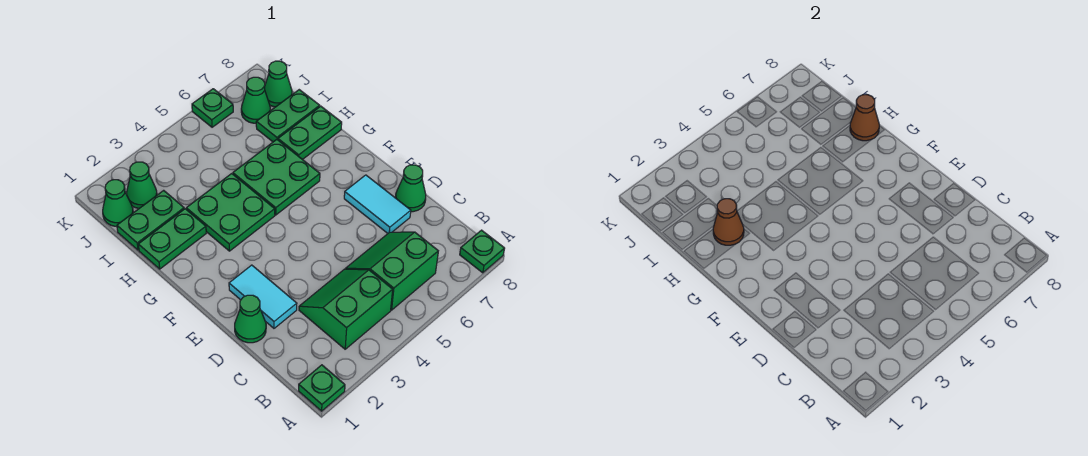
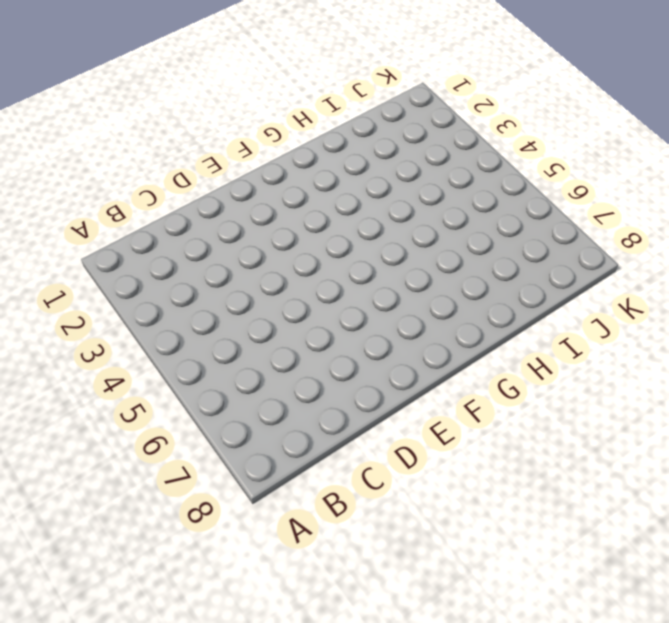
none -> green 1x1 plate [299,365,345,411]
none -> green 1x1 plate [460,230,505,273]
none -> green 2x2 slope [299,269,393,349]

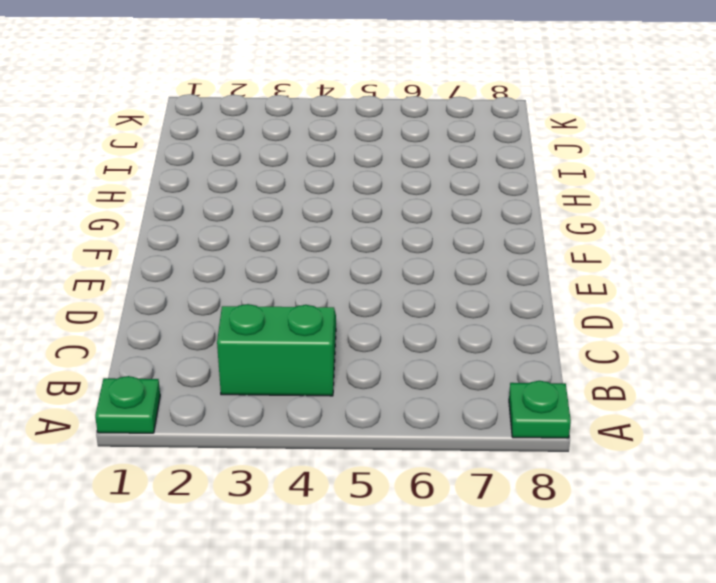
none -> green 2x2 slope [346,232,438,310]
none -> green 1x1 cone [235,295,266,343]
none -> cyan 1x2 tile [229,265,297,328]

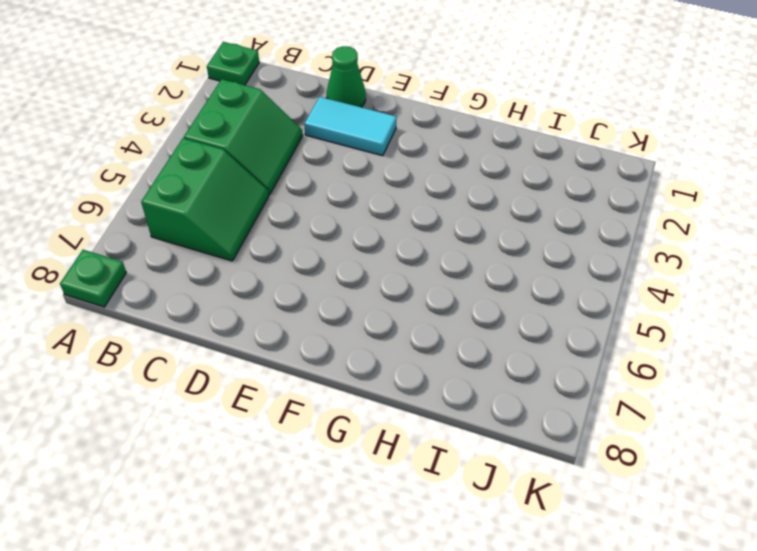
none -> cyan 1x2 tile [344,175,411,233]
none -> green 1x1 cone [395,165,426,212]
none -> green 2x2 plate [186,174,275,251]

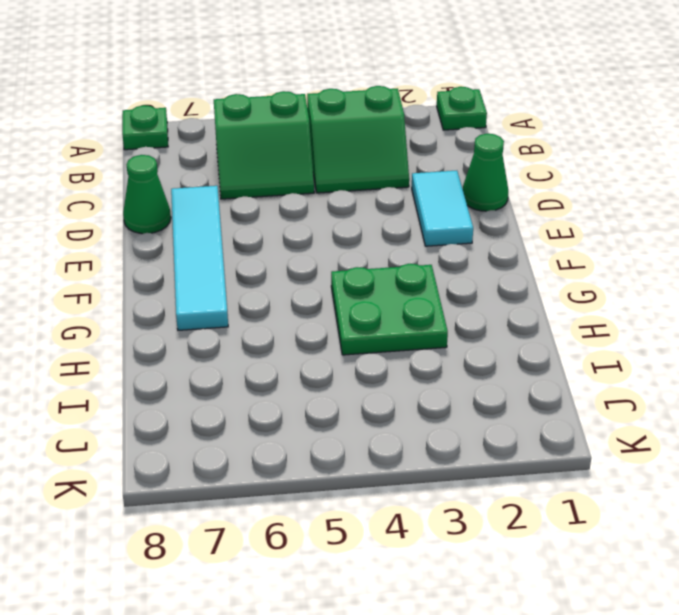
cyan 1x4 tile [171,186,228,330] -> cyan 1x2 tile [344,175,411,233]
none -> green 2x2 plate [233,140,320,215]
none -> green 1x2 plate [138,209,206,269]
none -> green 1x2 plate [278,106,342,160]

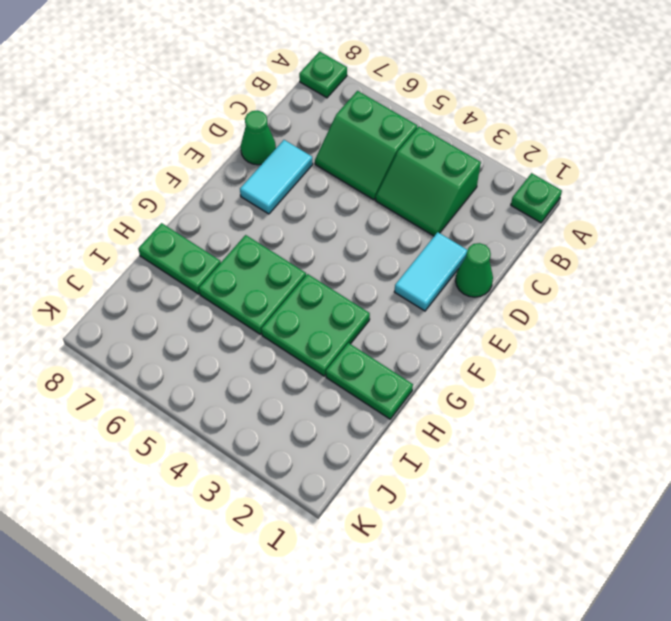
none -> green 1x2 plate [117,190,184,250]
none -> green 1x2 plate [256,90,320,142]
none -> green 1x1 cone [103,180,133,226]

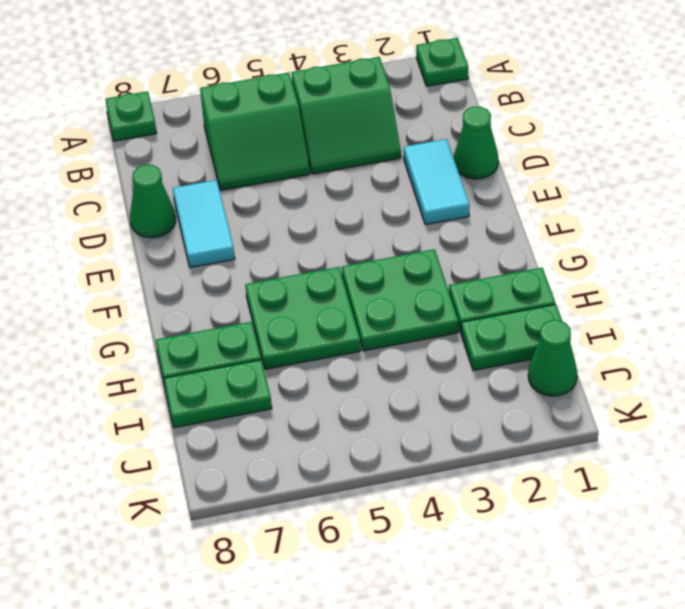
none -> green 1x1 cone [127,162,157,208]
none -> green 1x1 cone [241,77,270,123]
none -> green 1x1 cone [265,61,292,107]

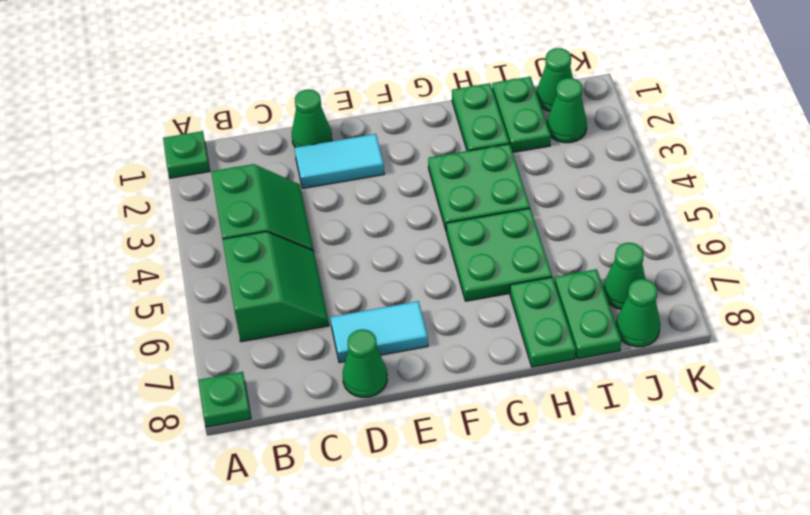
none -> green 1x1 plate [192,89,233,127]
none -> brown 1x1 cone [713,199,744,245]
none -> brown 1x1 cone [850,95,879,141]

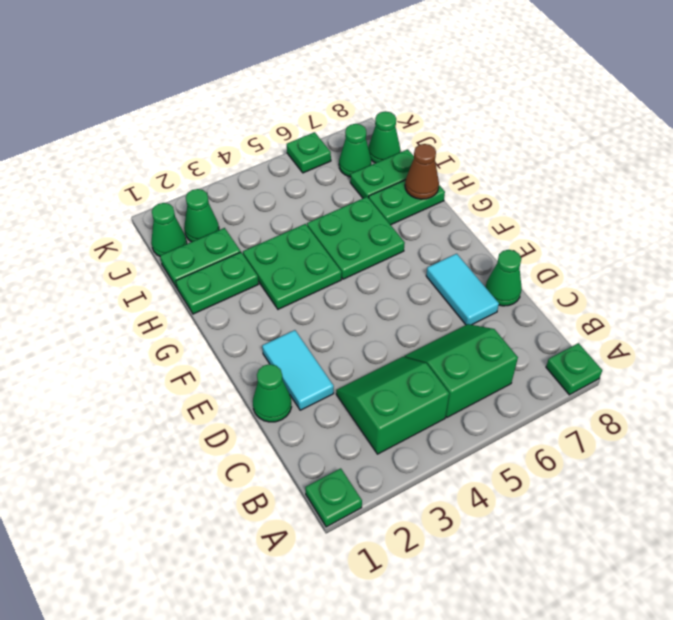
none -> brown 1x1 cone [713,199,744,245]

